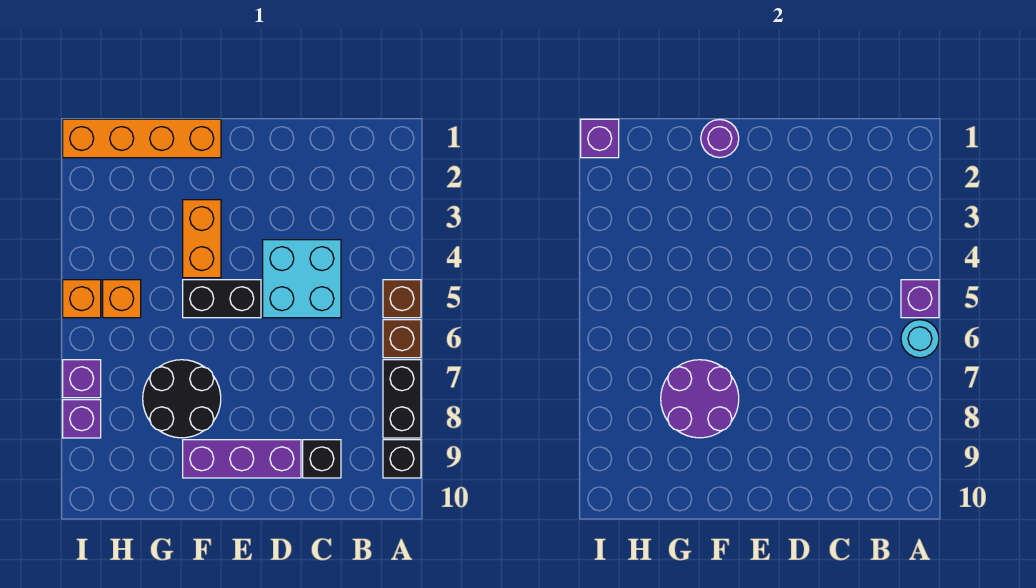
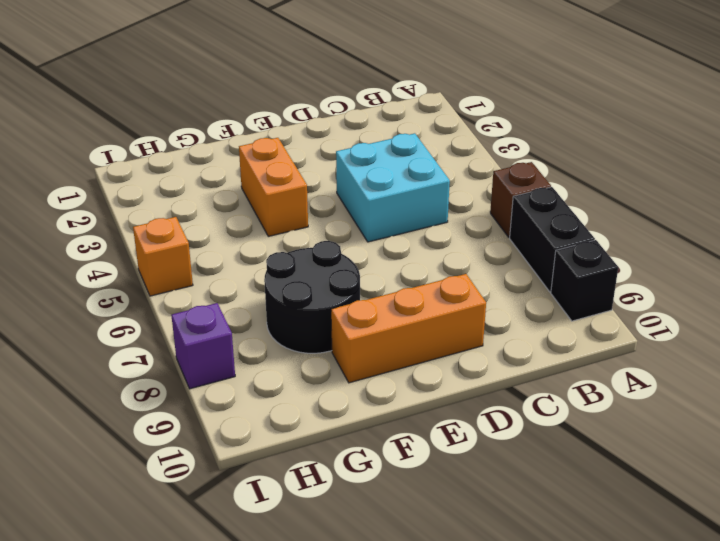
orange 1x3 brick [331,274,486,383] -> purple 1x3 brick [183,440,301,478]
none -> brown 1x1 brick [383,280,421,318]
none -> black 1x1 brick [303,440,341,478]
none -> black 1x2 brick [183,280,261,318]

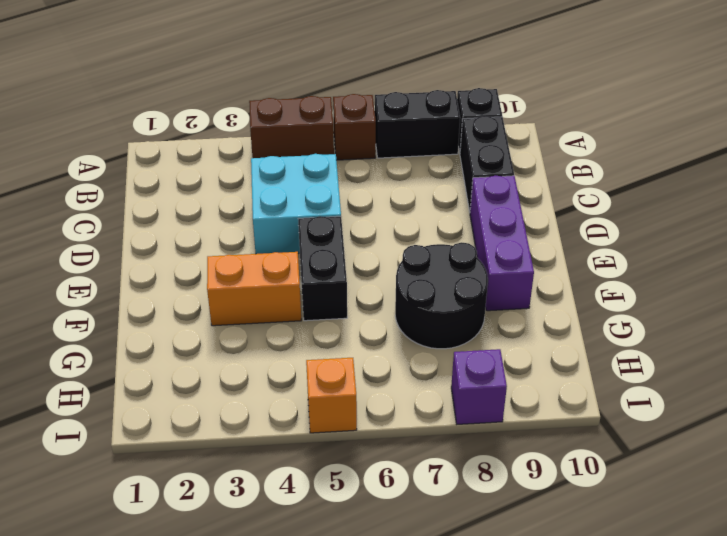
brown 1x2 brick [249,96,334,158] -> brown 1x1 brick [383,280,421,318]
black 1x2 brick [460,116,514,212] -> black 1x1 brick [303,440,341,478]
none -> orange 1x4 brick [63,119,221,158]
none -> orange 1x1 brick [103,280,141,318]
none -> purple 1x1 brick [63,360,101,398]

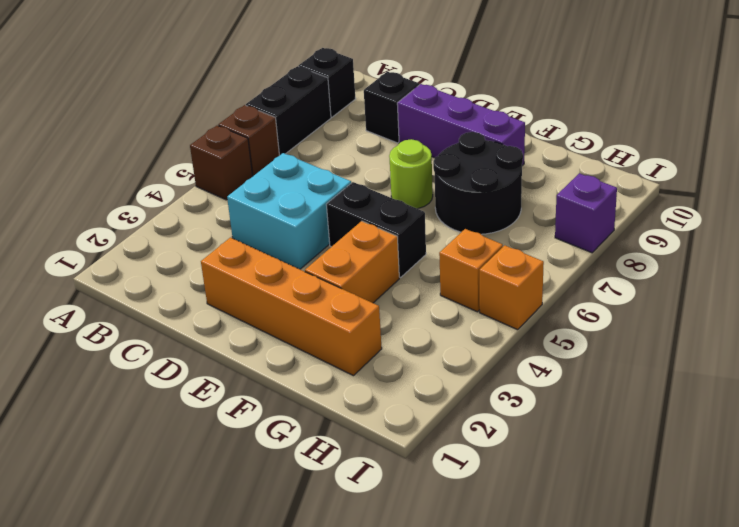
orange 1x4 brick [201,238,382,376] -> orange 1x4 brick moved to [63,119,221,158]
lime 1x1 round brick [389,139,433,209] -> none
none -> purple 1x1 brick [63,360,101,398]
none -> purple 1x1 brick [901,280,939,318]
none -> cyan 1x1 round brick [901,320,939,358]

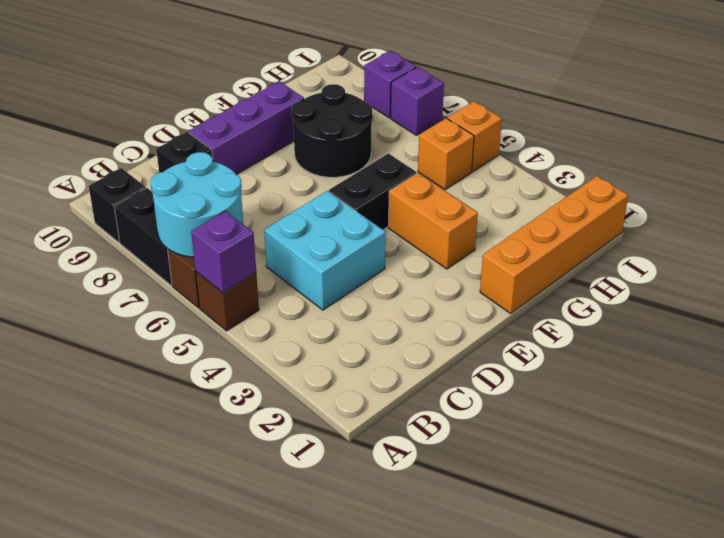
cyan 2x2 round brick [150,152,243,257] -> cyan 1x1 round brick [901,320,939,358]
none -> purple 1x1 round brick [701,120,739,158]
none -> purple 2x2 round brick [661,360,739,438]
none -> purple 1x1 brick [581,119,619,158]

